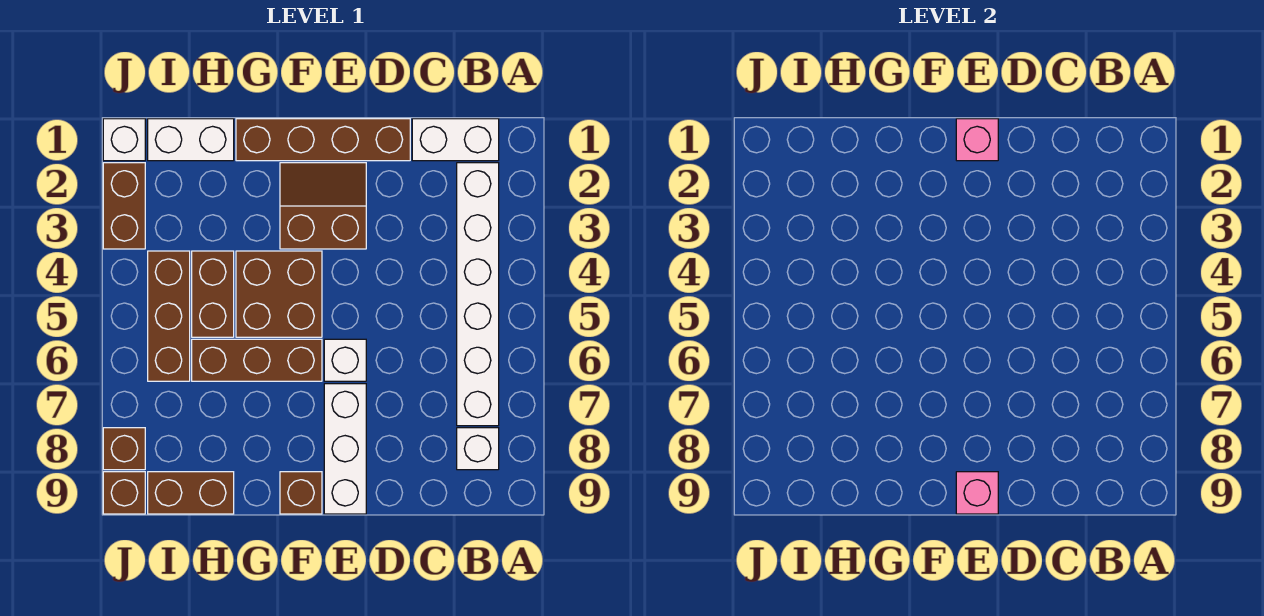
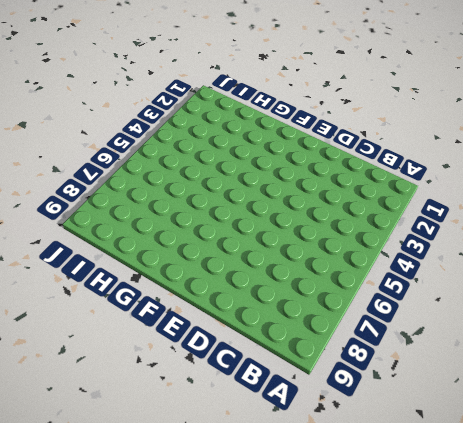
none -> white 1x2 brick [412,119,499,161]
none -> white 1x6 brick [457,163,499,426]
none -> white 1x1 brick [457,428,499,470]

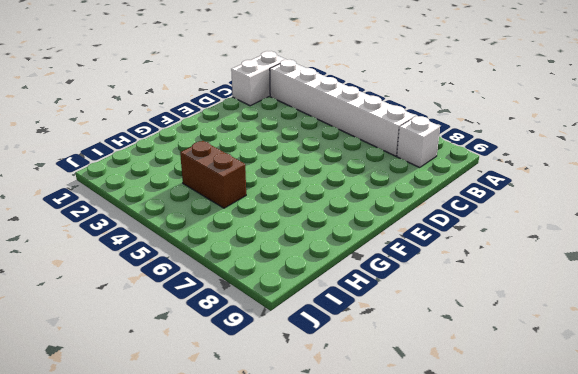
none -> brown 1x4 brick [236,119,410,161]
none -> brown 2x2 slope [280,163,366,249]
none -> white 1x1 brick [324,339,366,381]

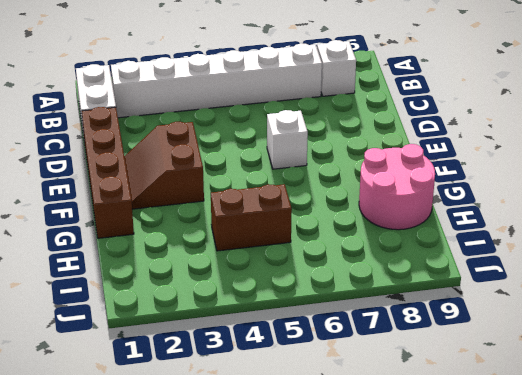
pink 2x2 round brick [359,144,435,230] -> brown 1x2 brick [148,472,234,514]
none -> white 1x3 brick [324,384,366,514]
none -> brown 2x2 brick [236,251,322,337]
none -> brown 1x3 brick [192,339,322,381]

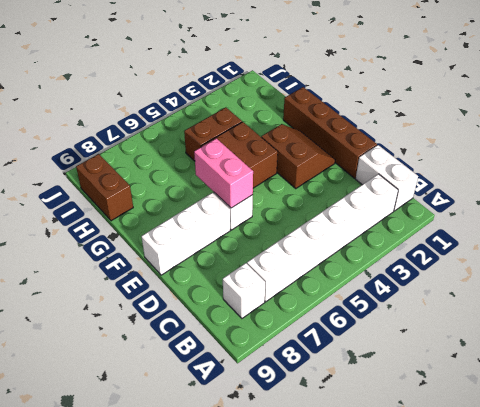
pink 1x2 brick [194,139,253,208] -> none
none -> brown 1x3 brick [192,339,322,381]
none -> brown 1x1 brick [280,472,322,514]
none -> white 1x2 brick [148,119,234,161]

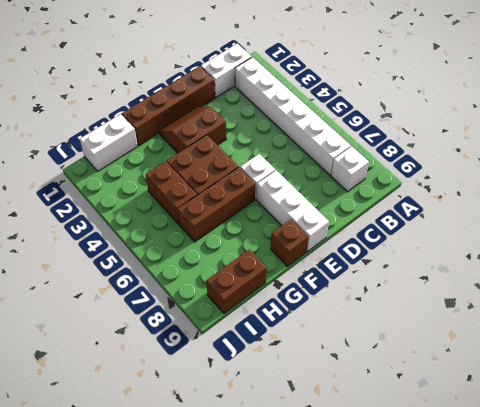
none -> brown 1x3 brick [148,251,190,381]
none -> white 1x1 brick [103,119,145,161]
none -> brown 1x2 brick [103,163,145,249]

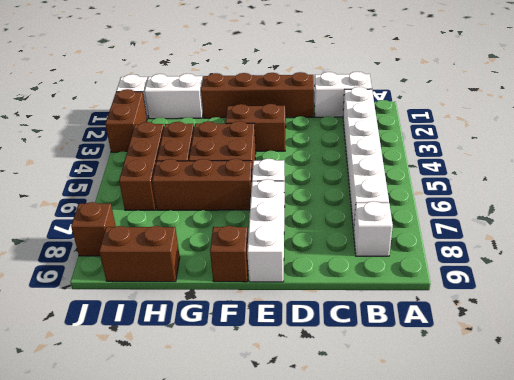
none -> brown 1x1 brick [103,472,145,514]
none -> pink 1x1 brick [956,119,998,161]
none -> pink 1x1 brick [956,472,998,514]

